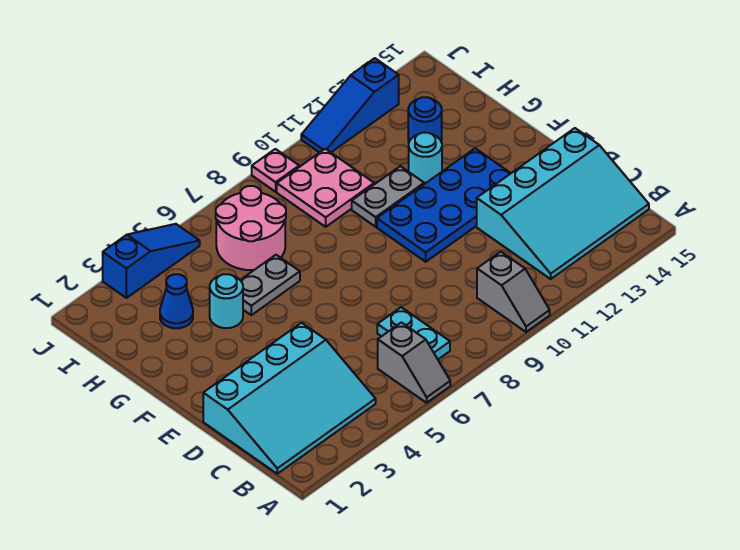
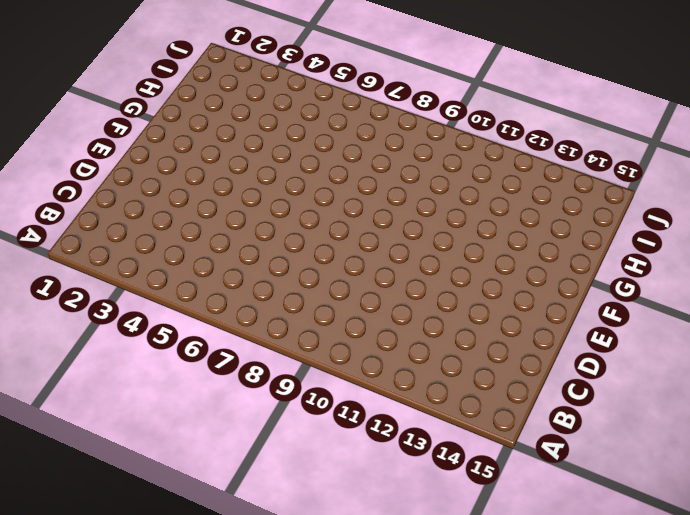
none -> grey 1x2 slope [378,322,450,403]
none -> grey 1x2 slope [477,252,550,332]
none -> cyan 3x4 slope [203,323,376,474]

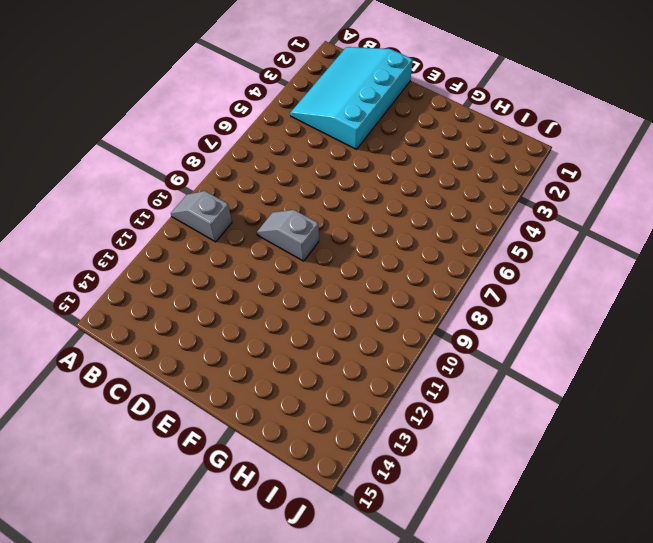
grey 1x2 slope [257,210,319,261] -> grey 1x2 slope moved to [378,322,450,403]
none -> cyan 1x2 plate [377,307,450,359]
none -> cyan 3x4 slope [477,128,649,279]
none -> blue 2x4 plate [377,148,511,262]

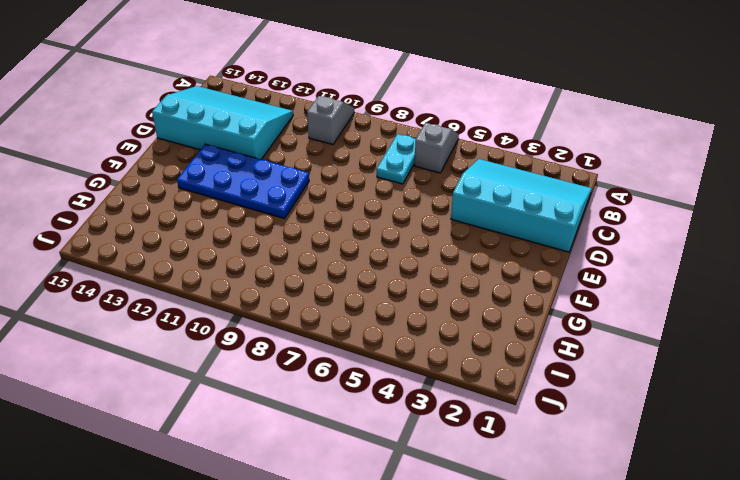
none -> cyan 1x1 round brick [210,274,243,328]
none -> grey 1x2 plate [241,255,300,315]
none -> grey 1x2 plate [352,166,424,227]

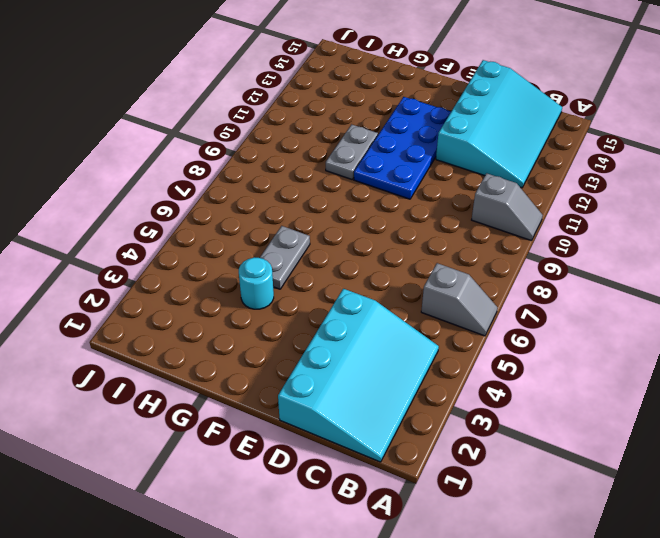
none -> cyan 1x2 plate [377,307,450,359]
none -> cyan 1x1 round brick [409,133,442,184]
none -> blue 1x1 cone [160,274,193,328]

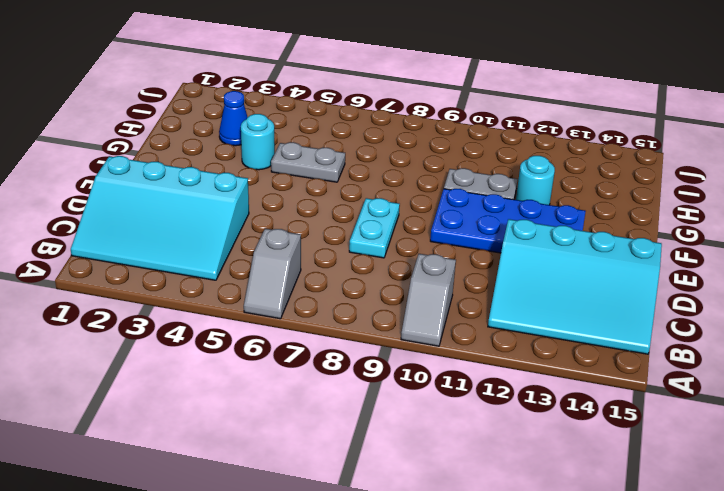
cyan 1x2 plate [349,198,400,258] -> cyan 1x2 plate moved to [377,307,450,359]
none -> pink 2x2 round brick [216,186,286,270]
none -> pink 2x2 plate [277,149,374,227]
none -> blue 1x1 round brick [408,97,442,142]

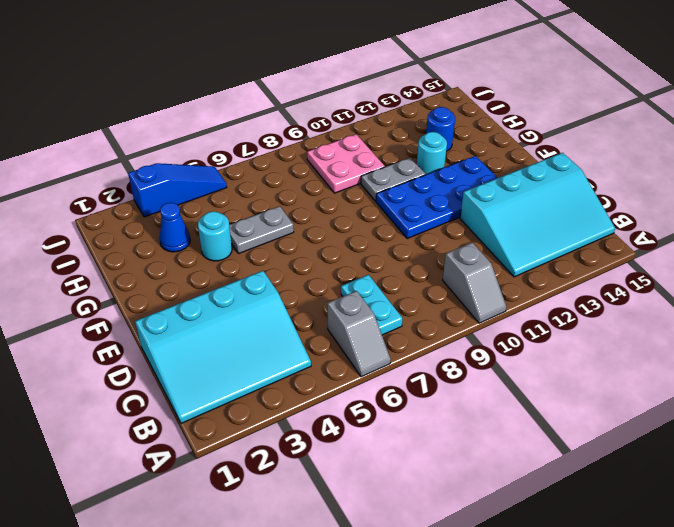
none -> pink 2x2 round brick [216,186,286,270]
none -> pink 1x1 plate [252,149,299,192]
none -> blue 1x3 slope [301,58,399,153]

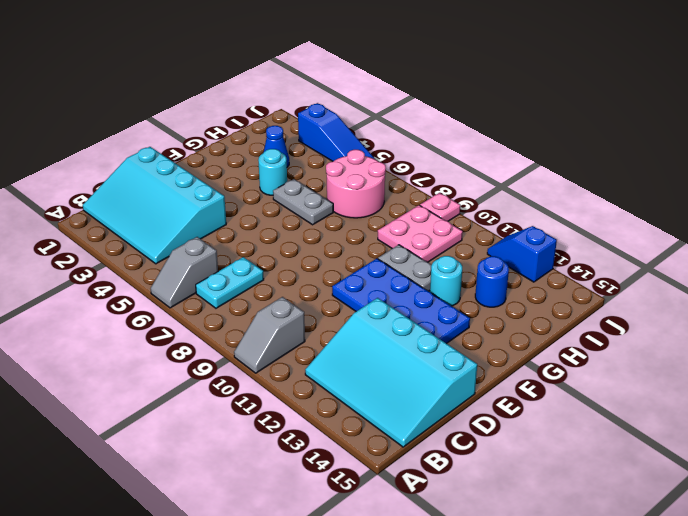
blue 1x2 slope [487,226,557,282] -> blue 1x3 slope [301,58,399,153]

